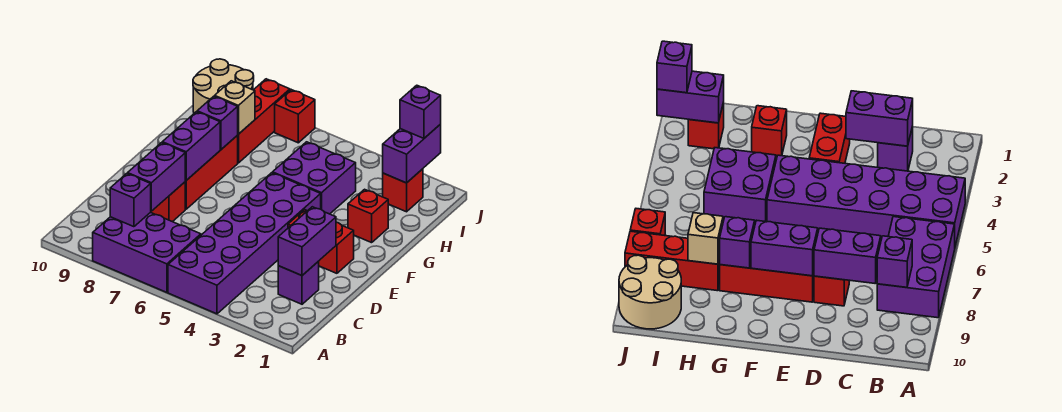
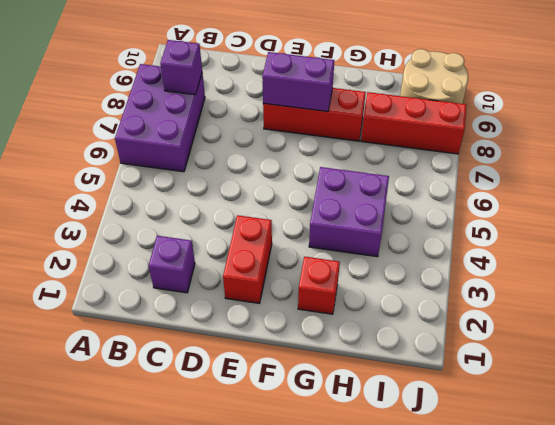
none -> purple 2x6 brick [168,173,321,314]
none -> red 1x1 brick [151,182,185,222]
none -> red 1x1 brick [383,169,423,212]

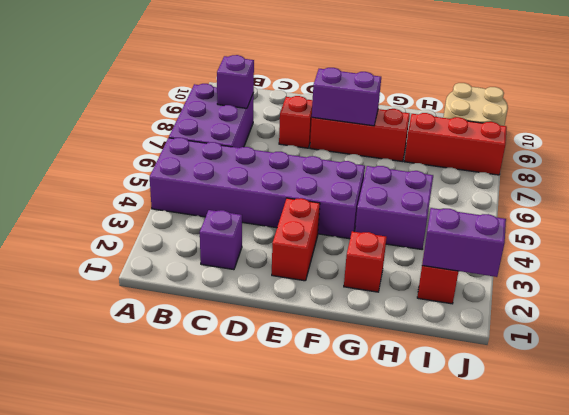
none -> red 1x1 brick [275,90,315,143]
none -> purple 1x2 brick [278,207,336,276]
none -> purple 1x2 brick [128,143,185,211]

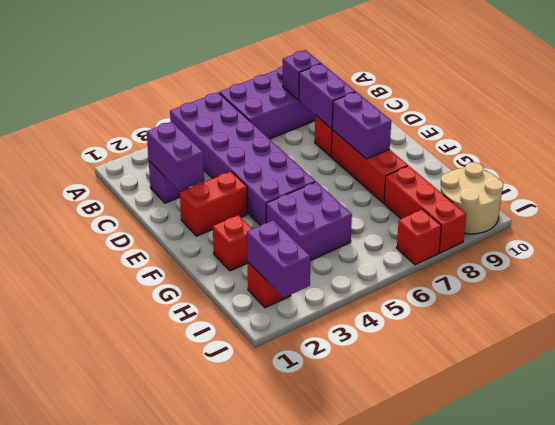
none -> purple 1x1 brick [197,96,238,149]
none -> tan 1x1 brick [215,81,255,134]
none -> purple 1x1 brick [400,85,441,138]

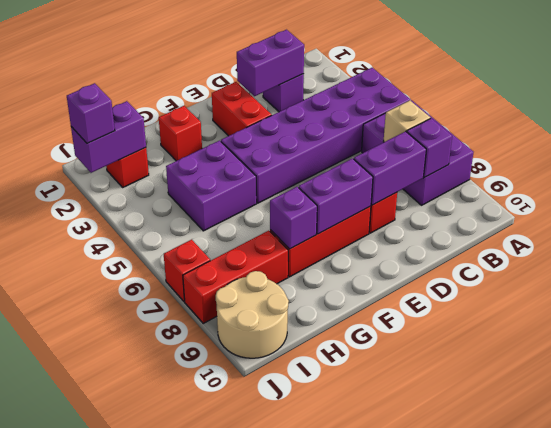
tan 1x1 brick [383,101,430,142] -> tan 1x1 brick moved to [215,81,255,134]

